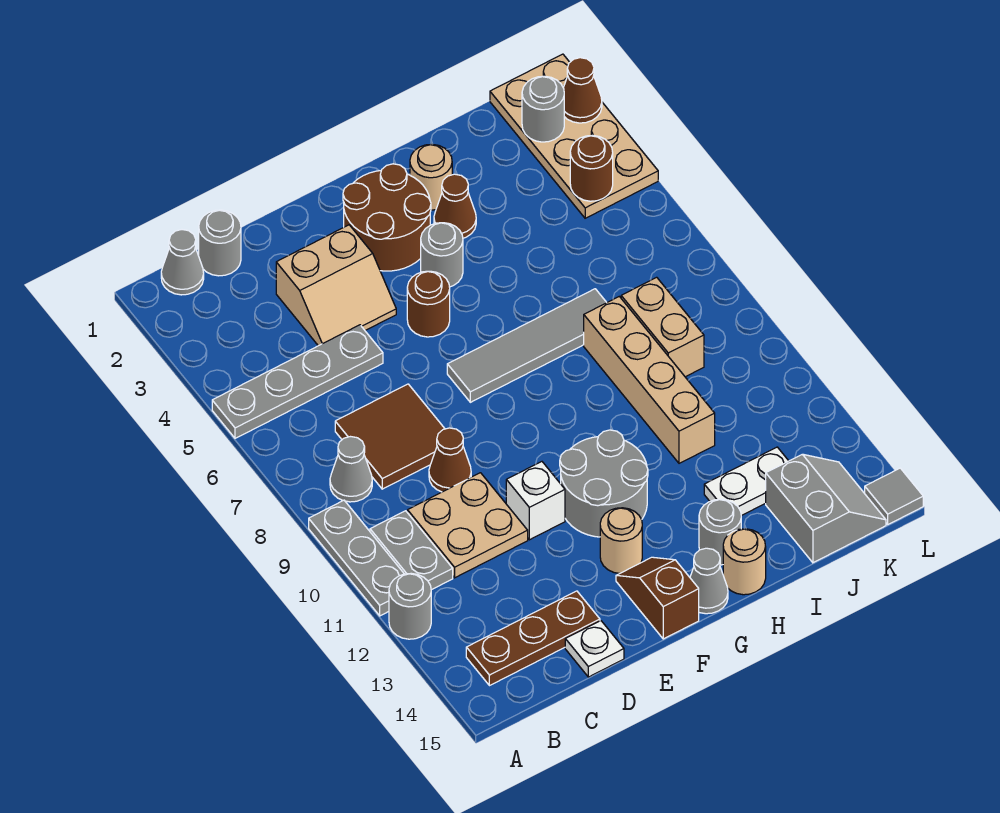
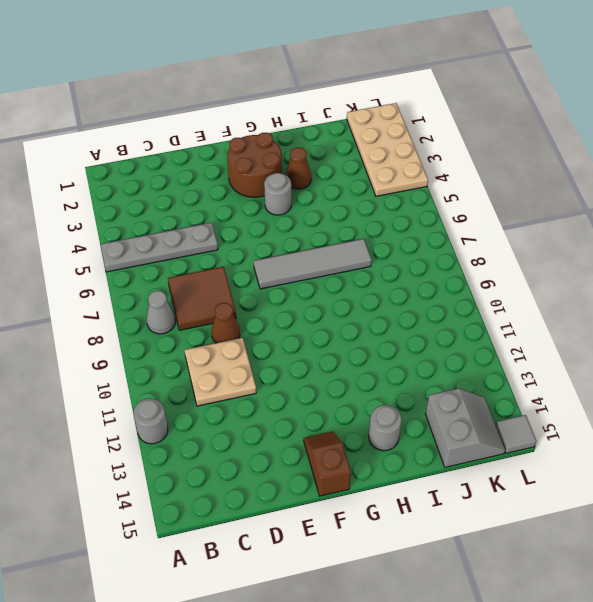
none -> grey 1x3 plate [309,500,404,616]
none -> grey 1x1 cone [161,230,204,295]
none -> grey 1x2 plate [370,511,453,590]
none -> brown 1x3 plate [466,591,600,686]

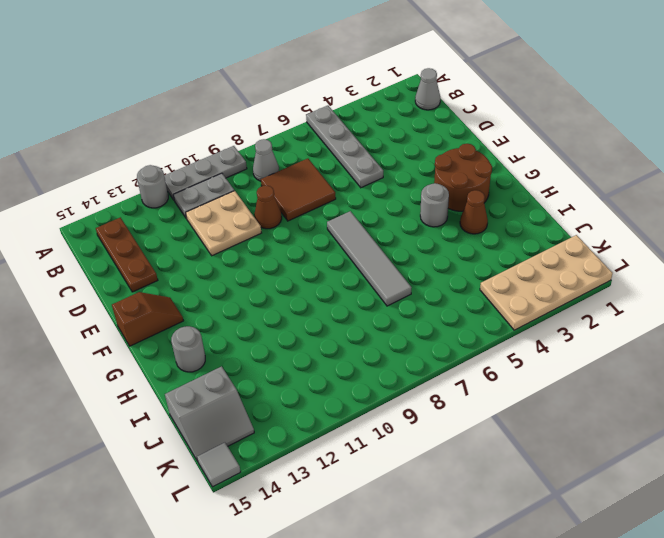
none -> grey 1x1 round brick [199,210,241,276]
none -> tan 2x2 slope [276,225,396,346]
none -> white 1x1 plate [565,621,624,677]
none -> white 1x1 brick [506,462,565,540]

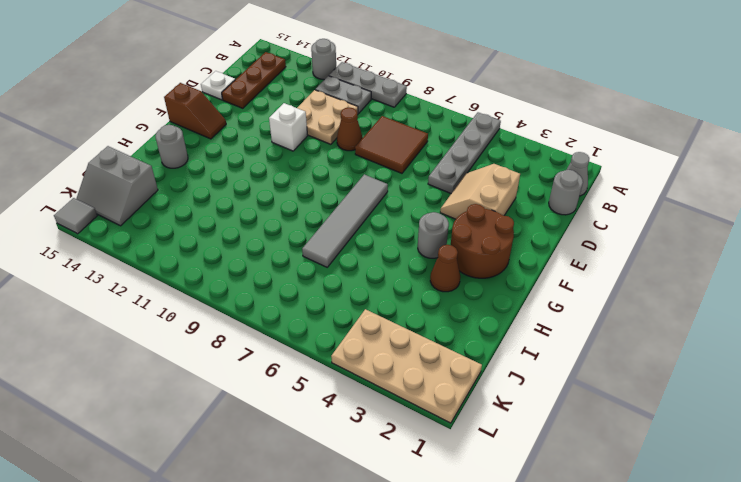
none -> grey 1x1 cone [330,437,372,502]
none -> brown 1x1 round brick [407,271,450,337]
none -> grey 2x2 round brick [560,430,648,537]
none -> tan 1x1 round brick [600,508,642,574]

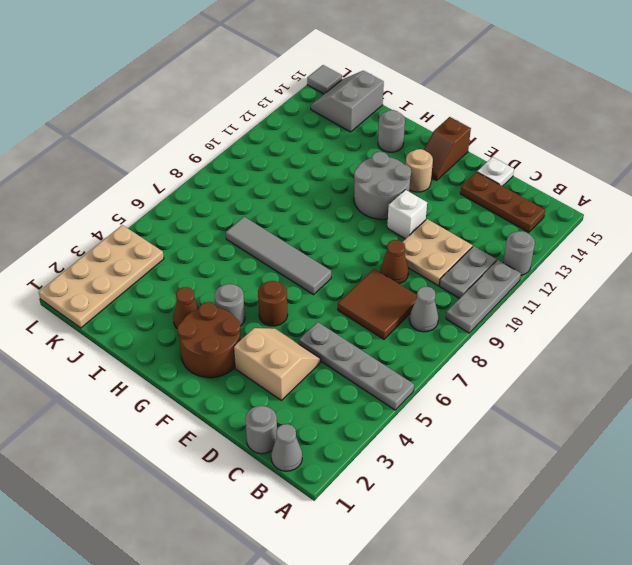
none -> grey 1x1 cone [690,548,728,614]
none -> tan 1x1 round brick [410,144,452,210]
none -> tan 1x1 round brick [723,529,766,595]
none -> tan 1x4 brick [584,296,715,463]

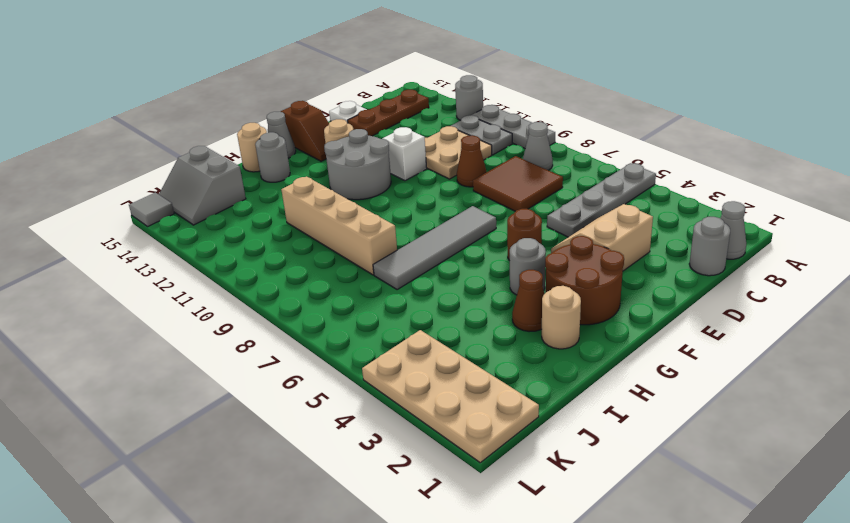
none -> white 1x2 plate [704,447,788,516]
none -> tan 1x2 brick [621,277,704,377]
none -> grey 1x1 round brick [522,76,564,142]
none -> brown 1x1 round brick [570,135,613,201]

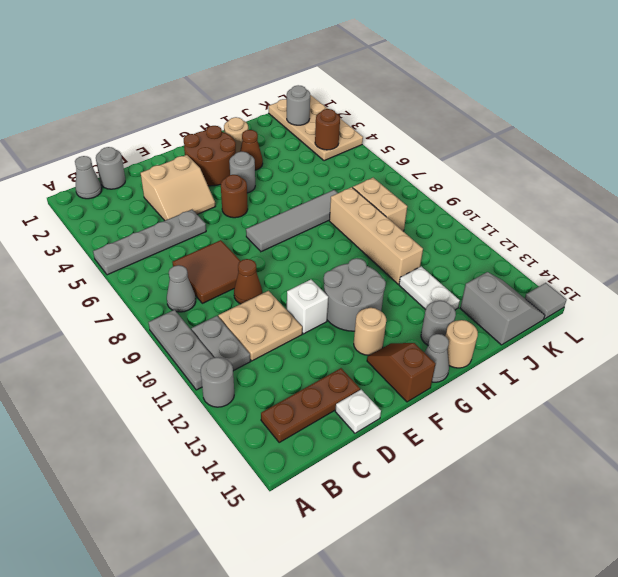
white 1x2 plate [399,266,460,310] -> white 1x2 plate turned to [704,447,788,516]
none -> brown 1x1 cone [564,58,602,123]

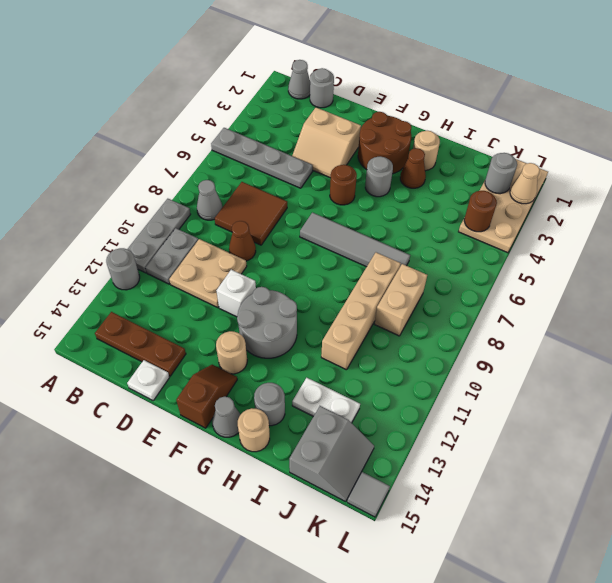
tan 1x1 cone [510,163,540,204] -> brown 1x1 cone [564,58,602,123]

